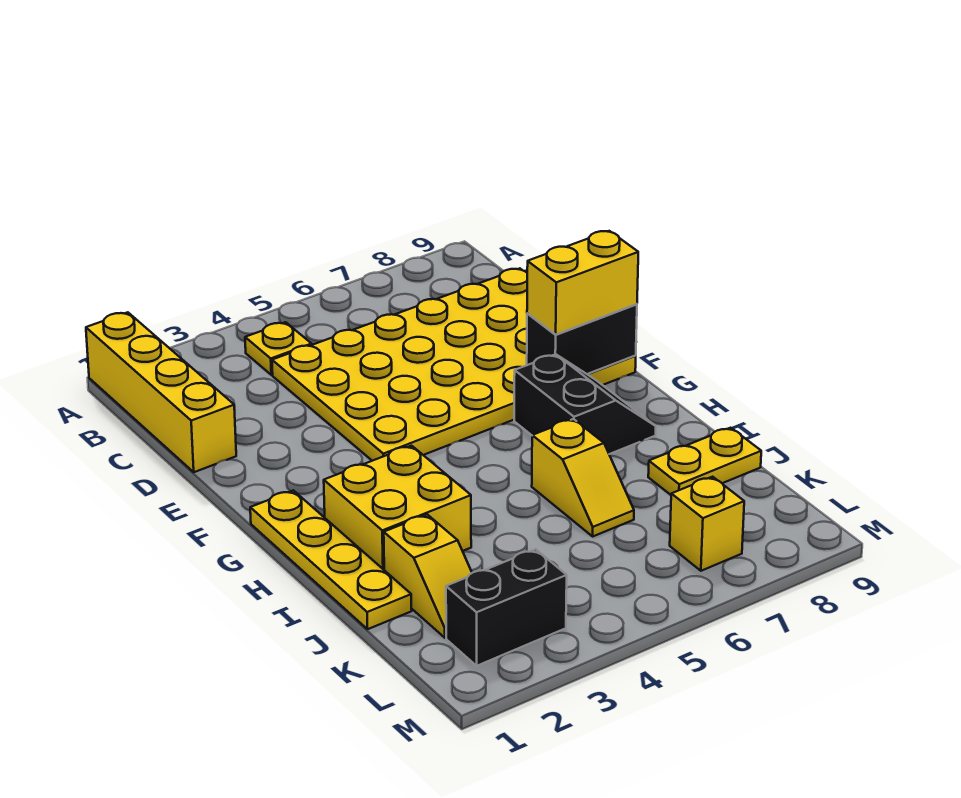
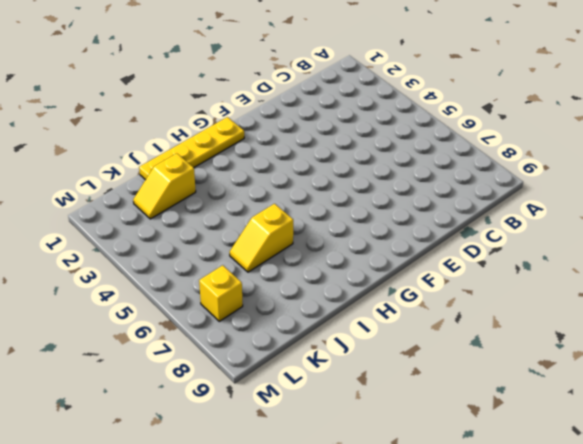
none -> yellow 1x4 brick [86,312,236,472]
none -> yellow 1x1 plate [245,322,312,375]
none -> yellow 4x6 plate [272,268,636,461]

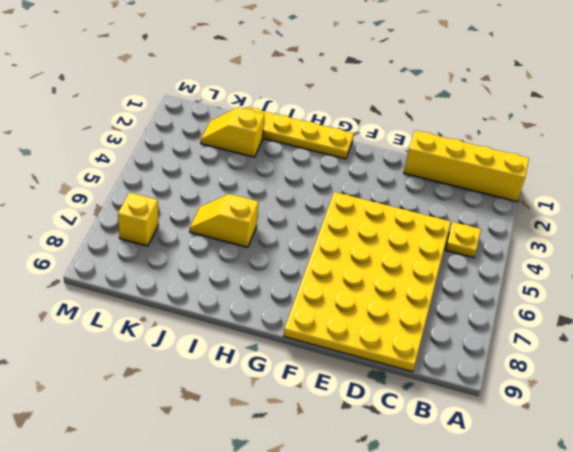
none -> black 2x2 slope [514,354,656,454]
none -> yellow 2x2 brick [324,446,471,570]
none -> yellow 1x2 plate [648,428,761,495]

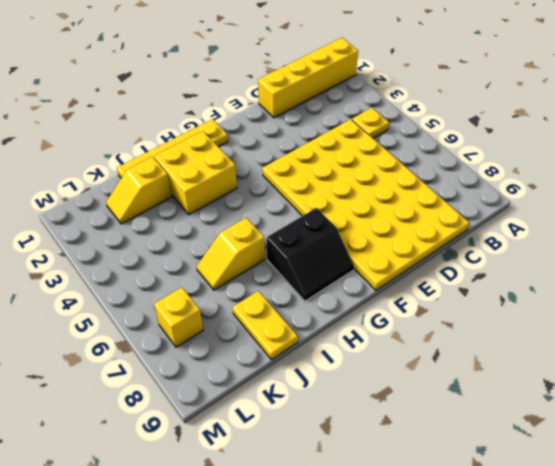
none -> black 1x2 brick [446,549,567,666]
none -> black 1x2 brick [527,304,637,374]
none -> yellow 1x2 brick [527,231,638,334]

